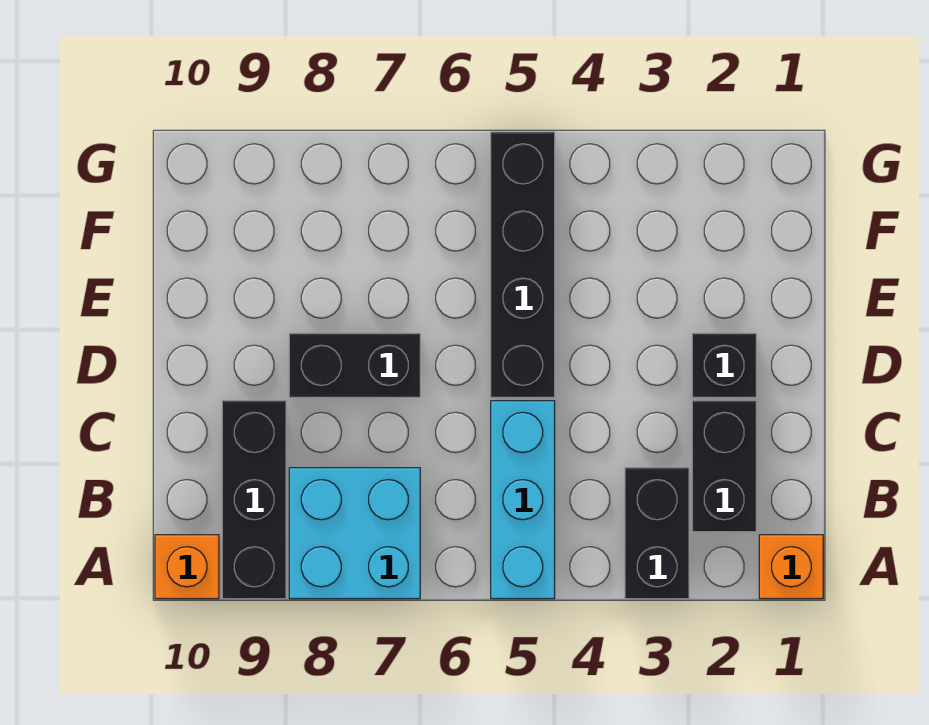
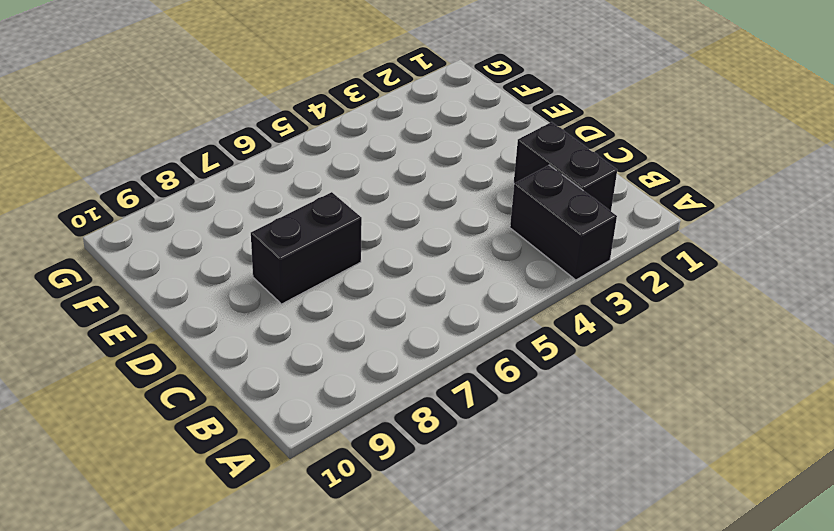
none -> orange 1x1 brick [759,535,823,599]
none -> cyan 1x3 brick [491,401,555,599]

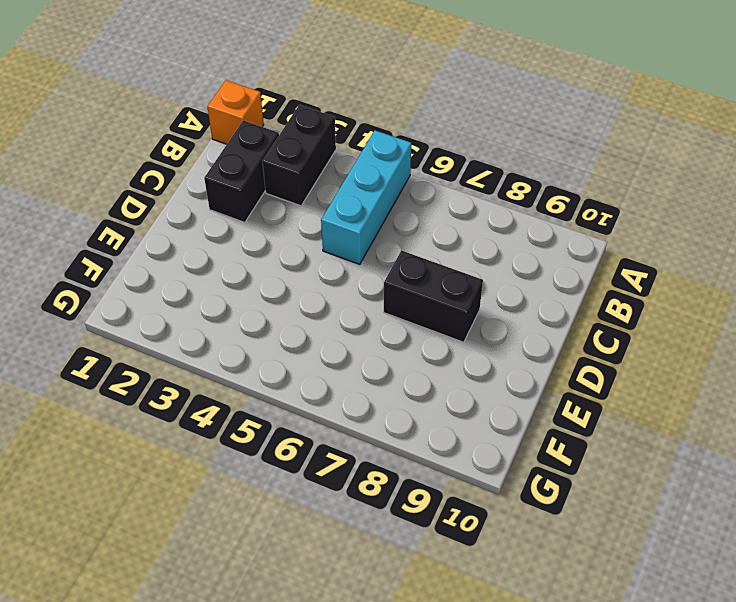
none -> cyan 2x2 brick [289,468,420,599]
none -> black 1x3 brick [222,401,286,599]

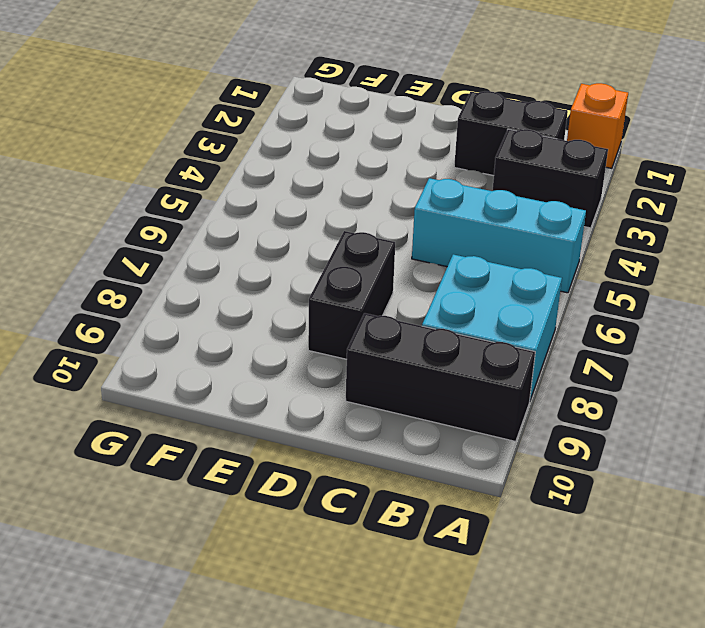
none -> orange 1x1 brick [155,535,219,599]
none -> black 1x1 brick [692,333,756,397]

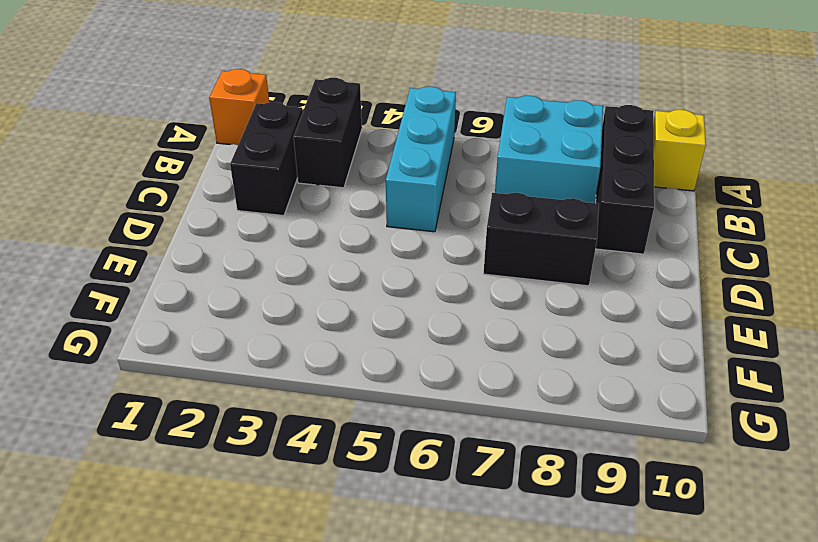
yellow 1x1 brick [653,110,706,191] -> orange 1x1 brick [155,535,219,599]
none -> black 1x1 brick [692,333,756,397]
none -> black 1x4 brick [491,132,555,397]

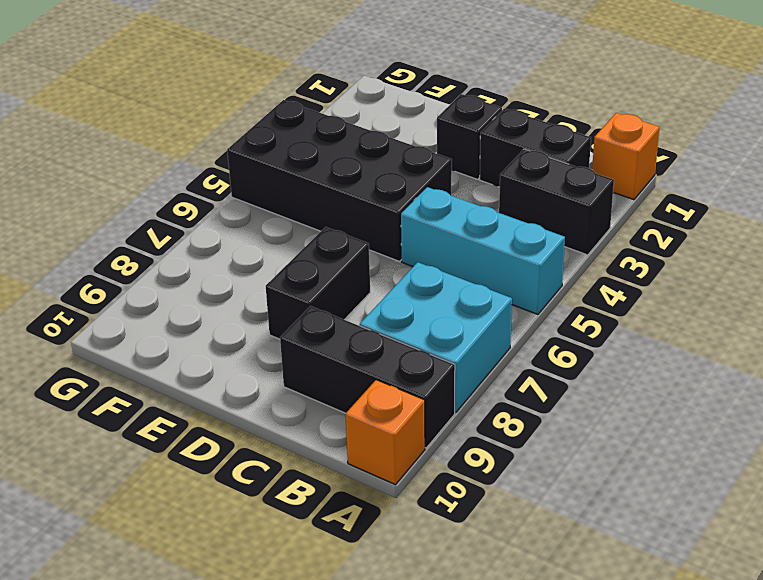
black 2x4 brick [227,100,452,261] -> black 1x4 brick [491,132,555,397]

